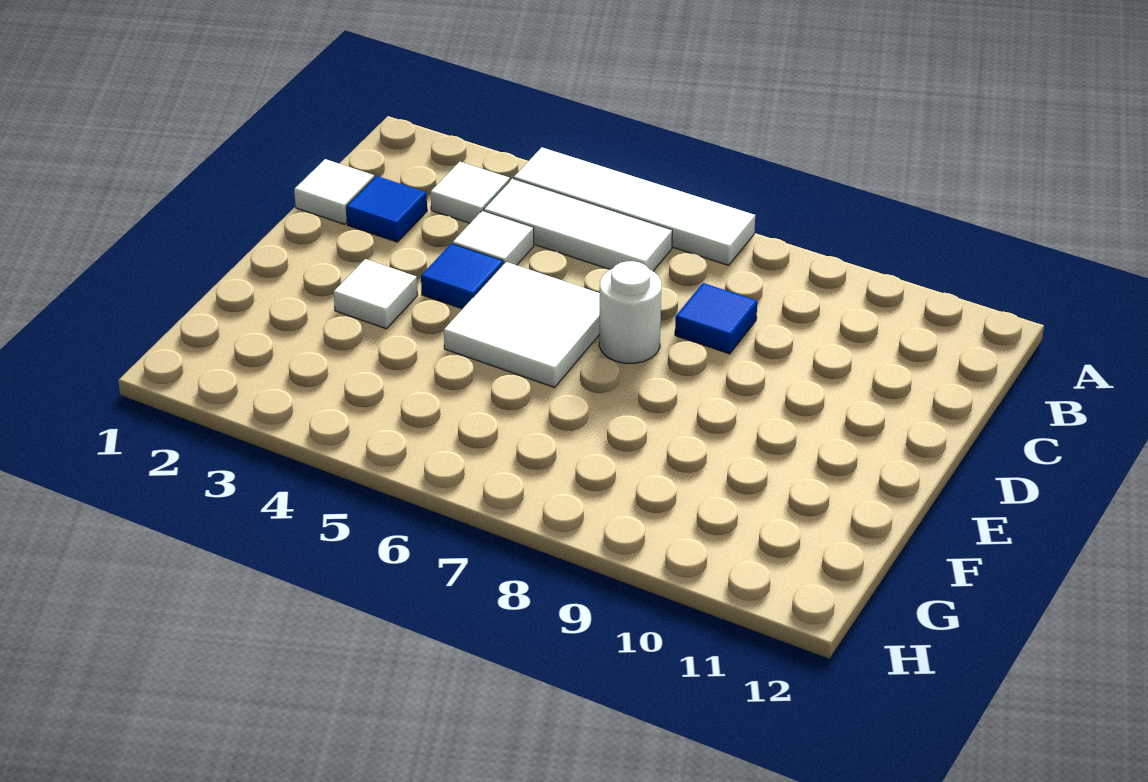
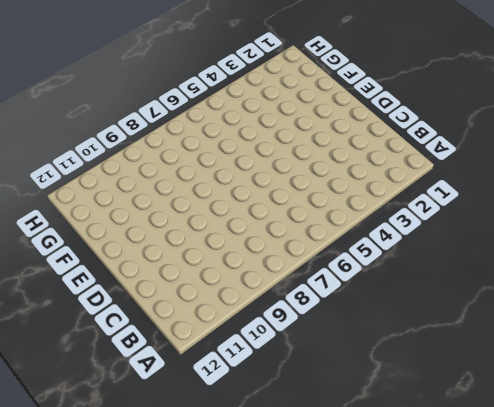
none -> white 1x4 tile [514,147,755,265]
none -> white 1x1 tile [431,162,510,223]

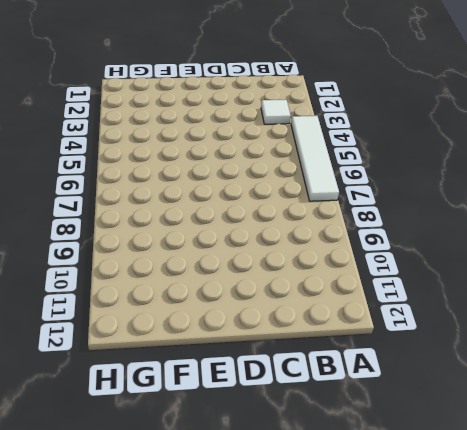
none -> white 1x3 tile [484,179,672,271]
none -> white 1x1 tile [294,159,374,224]

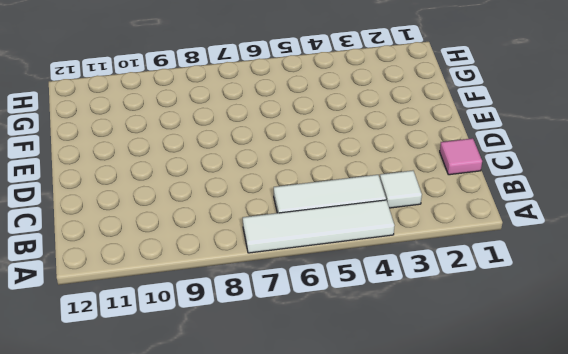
pink 1x1 tile [440,138,482,175] -> white 1x1 tile [294,159,374,224]
none -> blue 1x1 tile [346,176,427,242]
none -> white 1x1 tile [453,211,534,265]

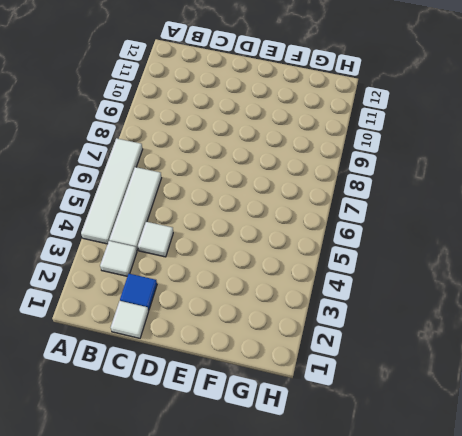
none -> blue 1x1 tile [675,283,757,354]
none -> blue 1x1 tile [421,244,503,309]

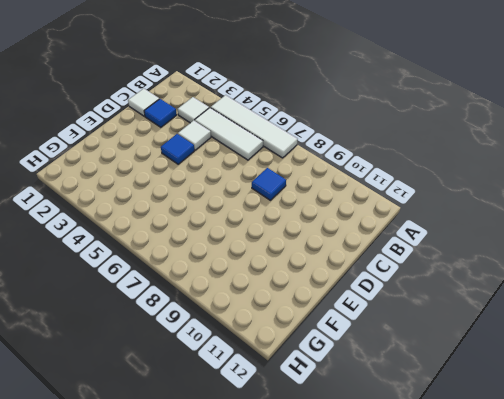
none -> white 2x2 tile [444,262,600,387]
none -> white 1x1 round brick [599,261,661,363]

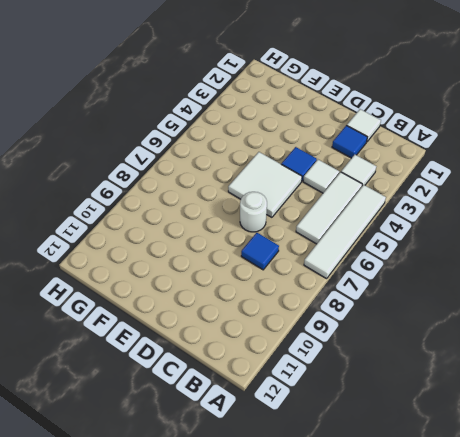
none -> white 1x1 tile [334,259,418,329]

